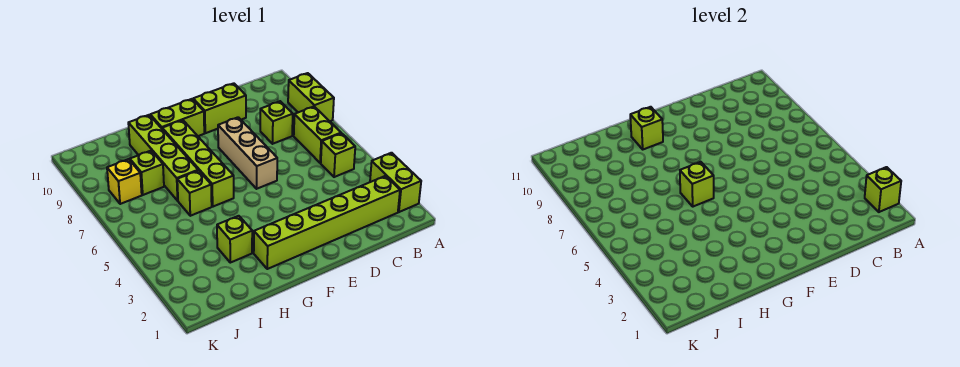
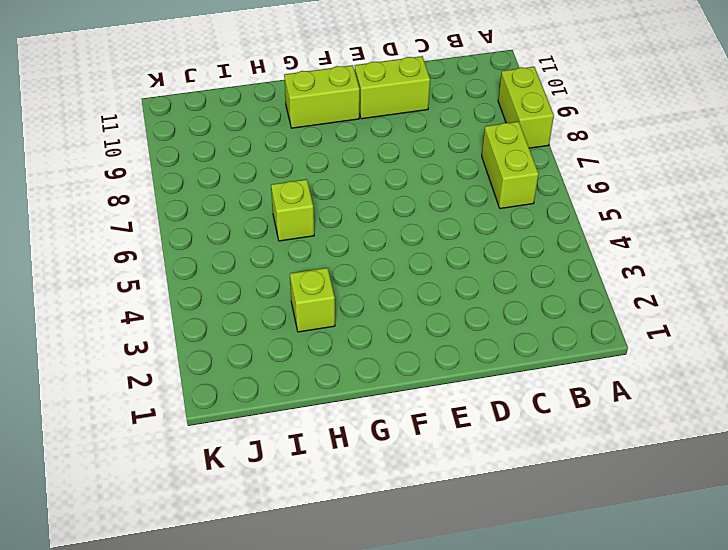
none -> lime 1x2 brick [370,153,421,212]
none -> lime 1x6 brick [254,176,400,269]
none -> lime 1x1 brick [321,133,355,177]

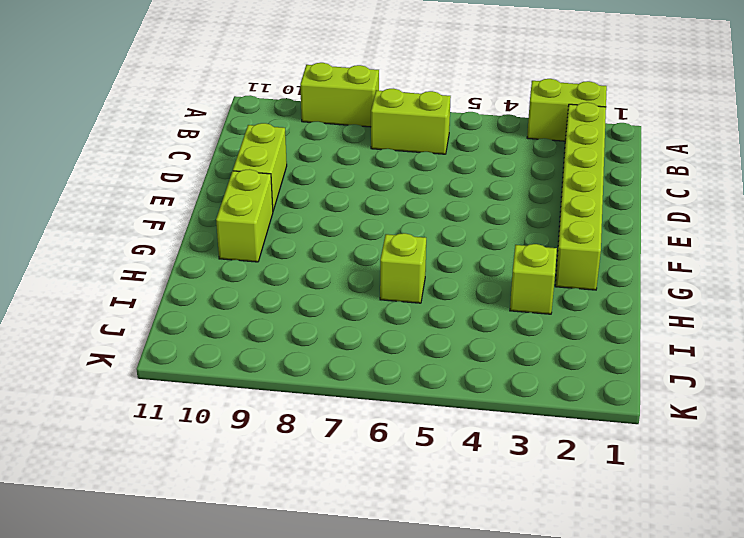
none -> lime 1x1 brick [321,133,355,177]
none -> lime 1x1 brick [260,101,293,144]
none -> tan 1x3 brick [218,117,277,189]

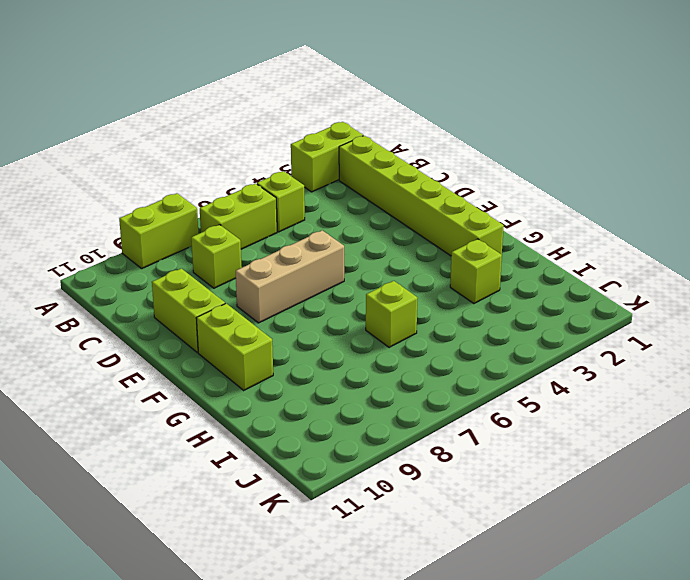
none -> lime 1x4 brick [162,120,234,207]
none -> lime 1x4 brick [128,115,198,201]
none -> lime 1x1 brick [130,151,164,195]

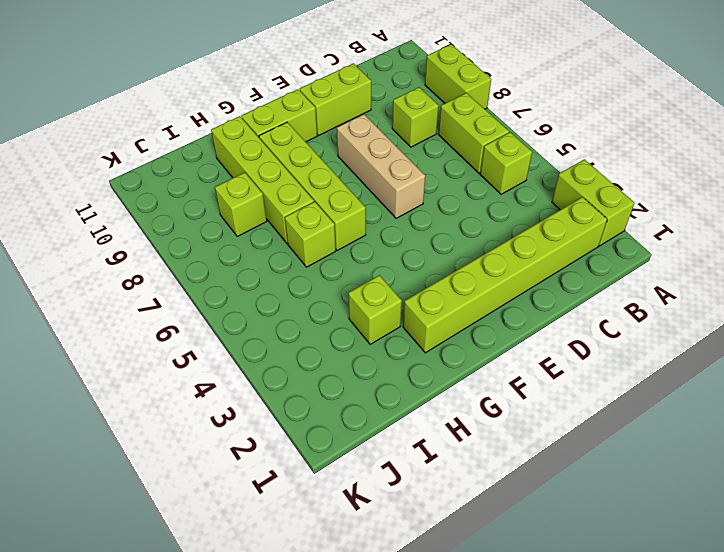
none -> yellow 1x1 brick [107,159,142,204]
none -> lime 1x1 brick [865,167,901,212]
none -> lime 1x1 brick [680,162,714,207]

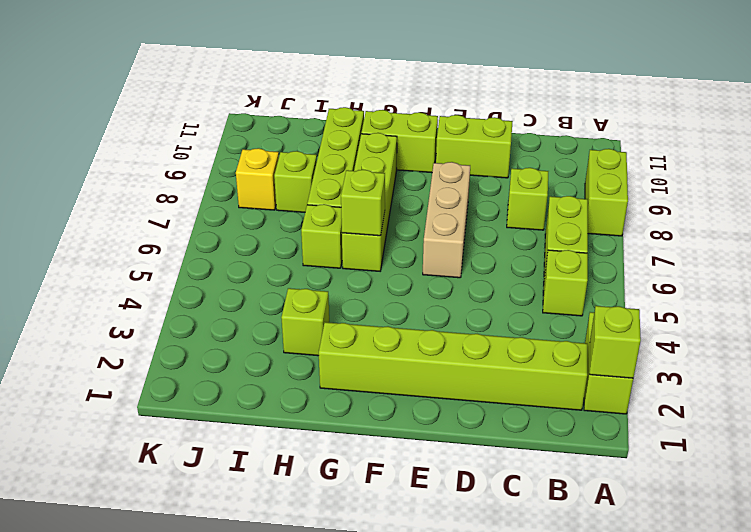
none -> lime 1x1 brick [630,107,663,149]

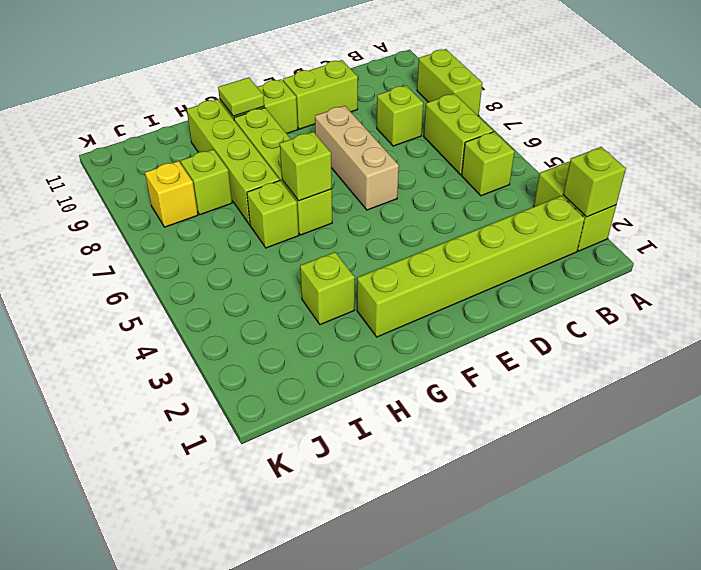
lime 1x1 tile [218,77,264,116] -> lime 1x1 brick [630,107,663,149]

